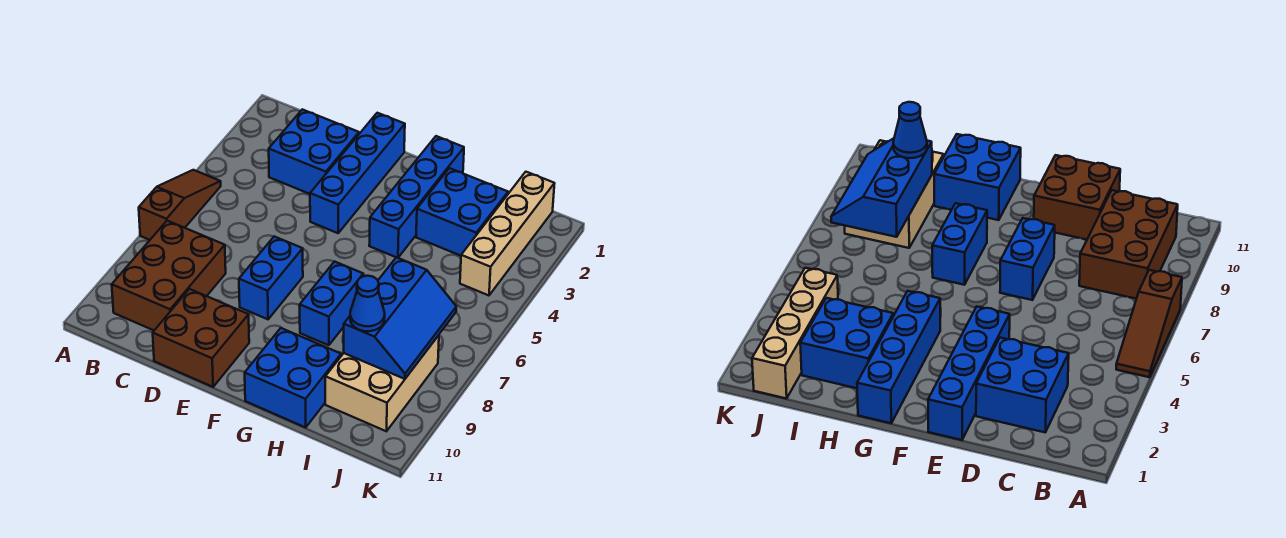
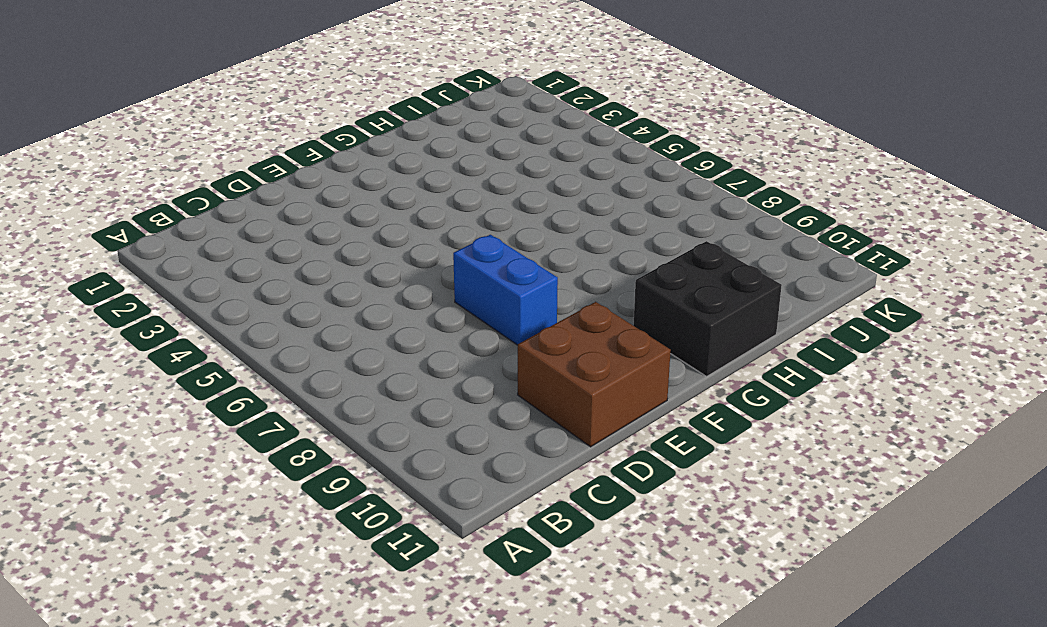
black 2x2 brick [633,241,782,376] -> blue 2x2 brick [245,328,341,427]
none -> brown 1x3 slope [139,170,221,240]
none -> brown 2x3 brick [112,221,226,330]
none -> blue 2x2 brick [269,109,359,194]

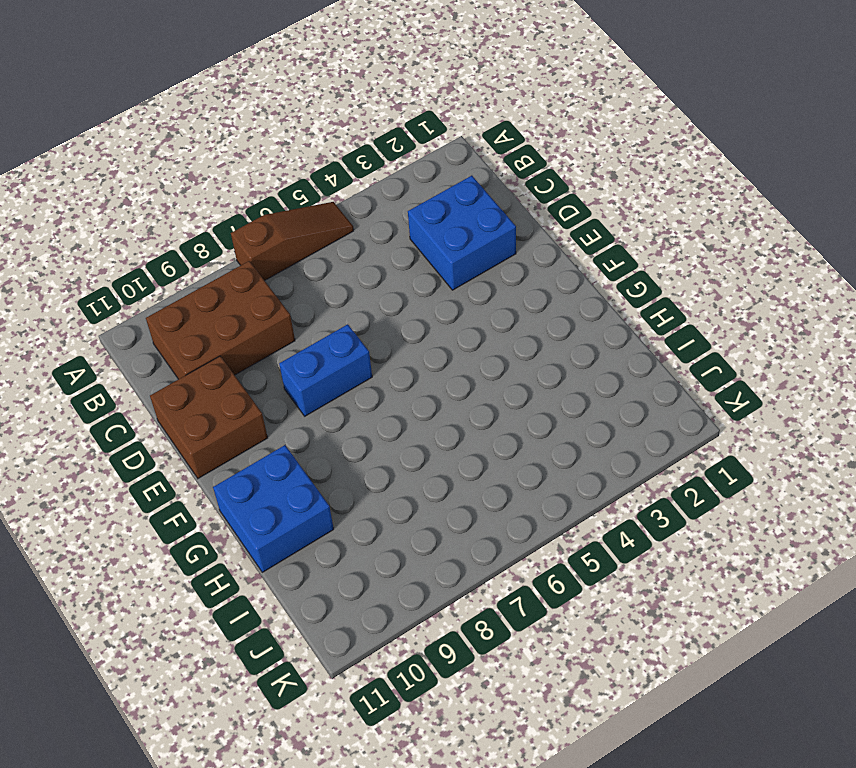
none -> blue 1x4 brick [310,113,405,233]
none -> blue 1x4 brick [369,136,464,258]
none -> blue 1x2 brick [300,262,363,345]

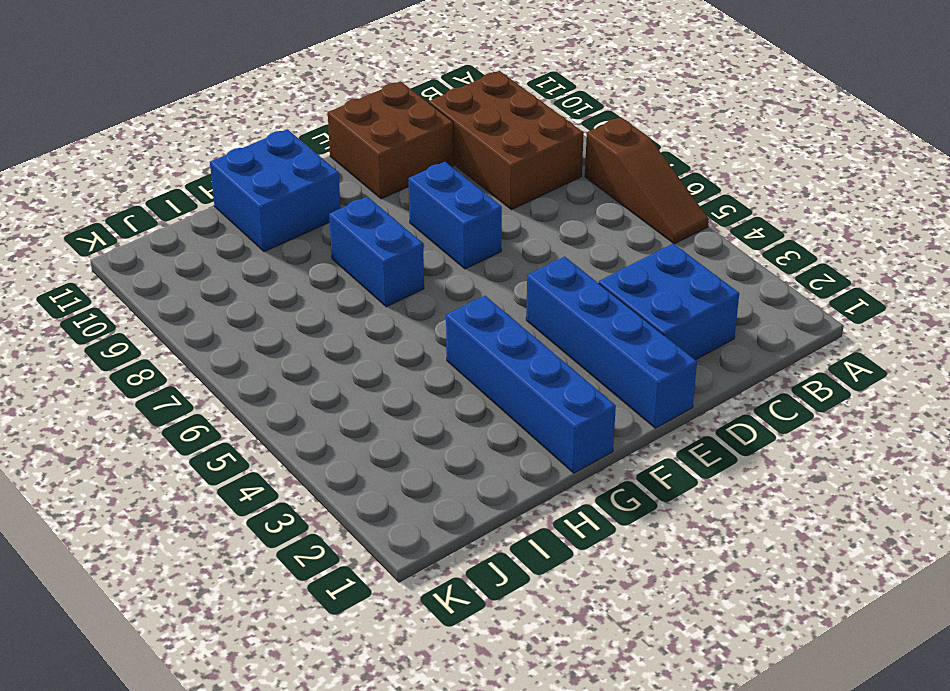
none -> blue 2x2 brick [416,168,508,256]
none -> tan 2x3 brick [325,335,439,431]
none -> tan 1x4 brick [460,172,555,295]

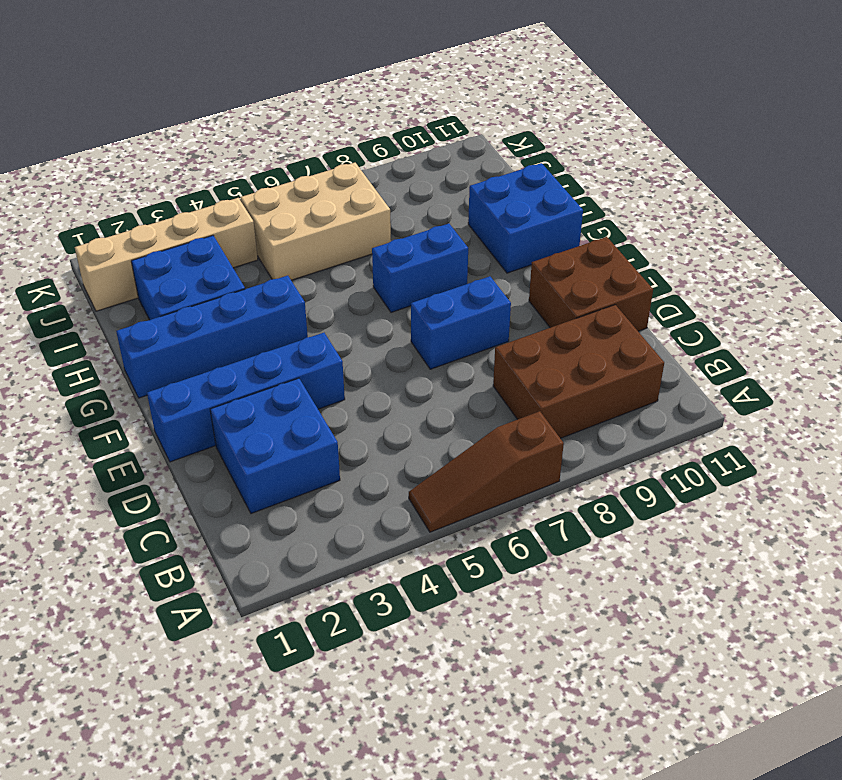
tan 2x3 brick [240,163,391,280] -> tan 2x3 brick moved to [325,335,439,431]
none -> blue 2x3 slope [344,257,456,379]
none -> blue 1x1 cone [350,276,385,331]

